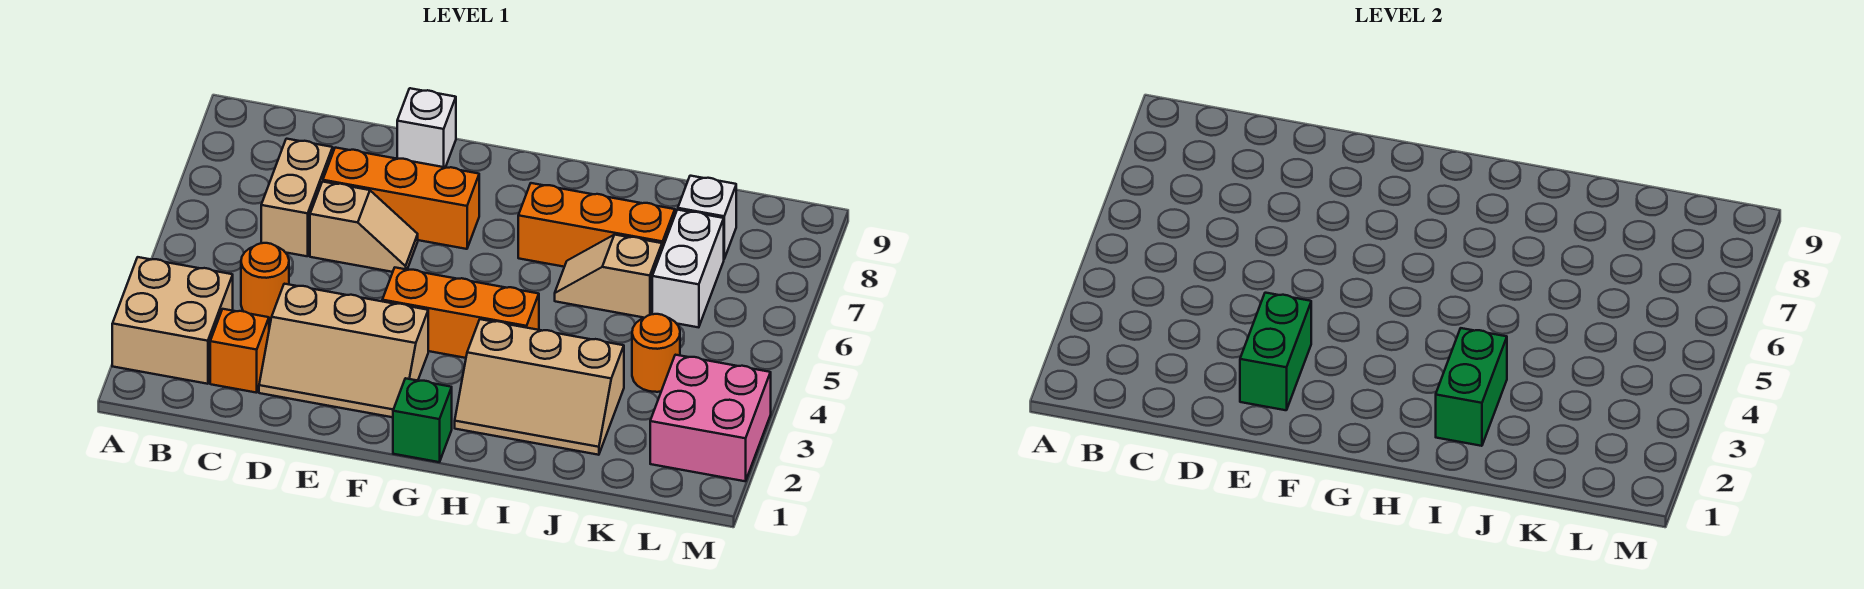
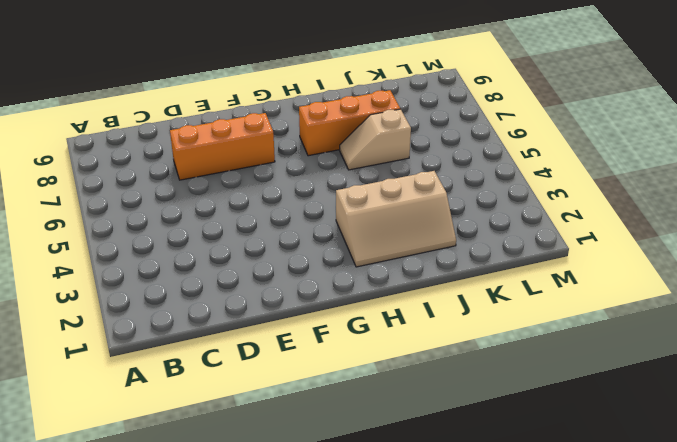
none -> tan 2x2 brick [112,257,233,384]
none -> orange 1x1 brick [210,309,269,393]
none -> orange 1x1 round brick [241,243,289,320]

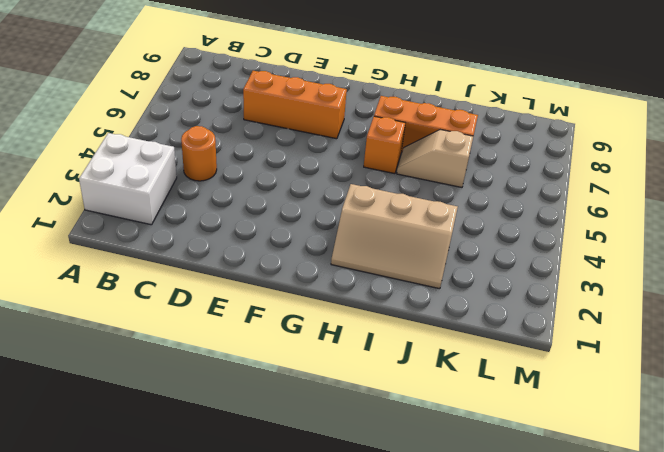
white 2x2 brick [79,133,177,225] -> tan 2x2 brick [112,257,233,384]
orange 1x1 brick [364,116,405,174] -> orange 1x1 brick moved to [210,309,269,393]
none -> tan 1x2 brick [261,139,333,256]
none -> tan 2x3 slope [259,284,428,417]
none -> tan 1x2 slope [310,182,418,272]

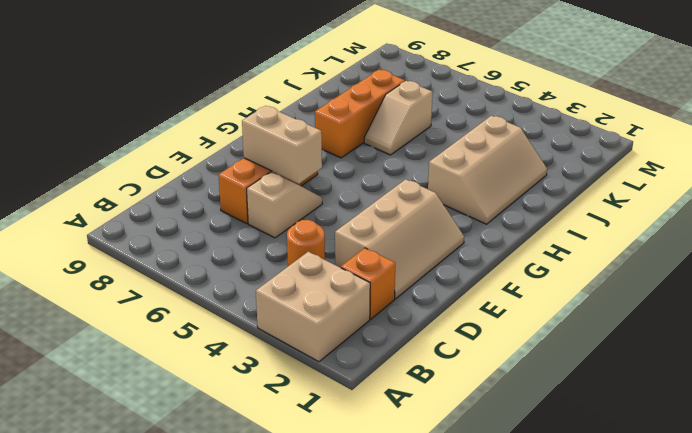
tan 1x2 brick [242,106,322,184] -> tan 1x2 brick moved to [261,139,333,256]
none -> white 1x1 brick [397,88,456,168]
none -> orange 1x3 brick [382,268,539,358]
none -> green 1x1 brick [393,378,452,462]

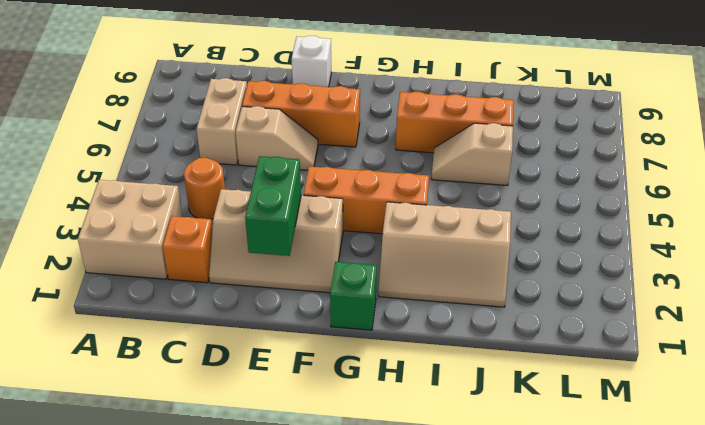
none -> orange 1x1 round brick [632,314,680,392]
none -> white 1x2 brick [652,210,724,327]
none -> white 1x1 brick [678,176,736,259]

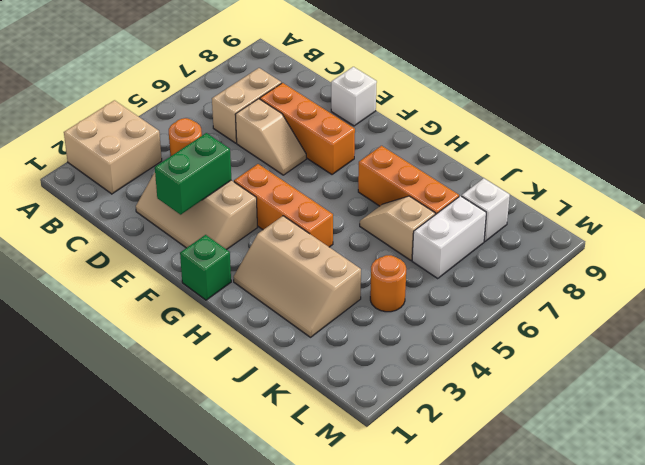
none -> orange 1x1 brick [210,309,269,393]
none -> pink 2x2 brick [650,355,771,481]
none -> green 1x2 brick [1436,328,1507,446]

